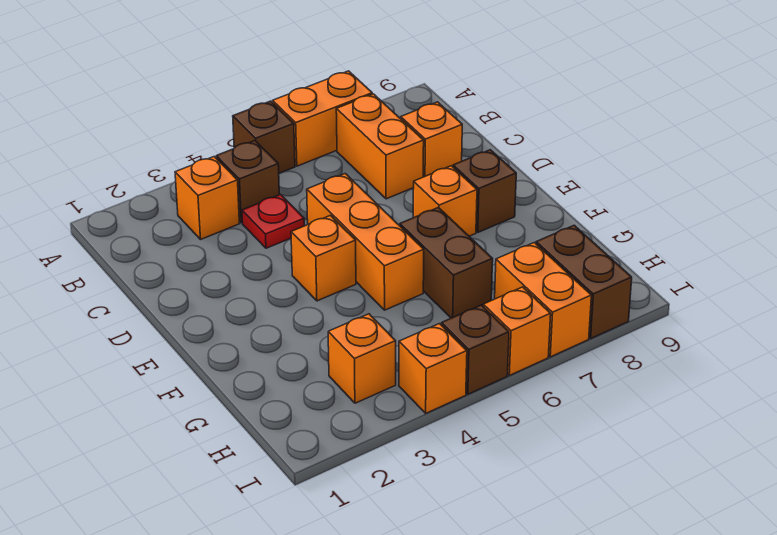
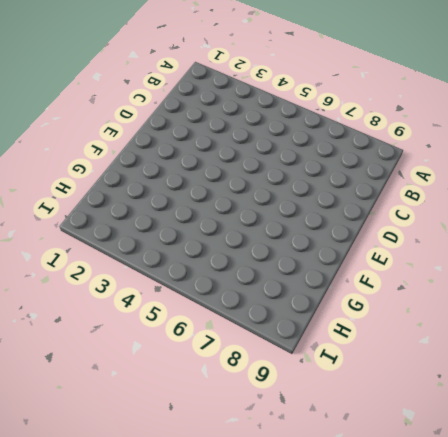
none -> brown 1x1 brick [233,101,295,173]
none -> orange 1x2 brick [273,71,372,166]
none -> orange 1x1 brick [175,157,239,239]

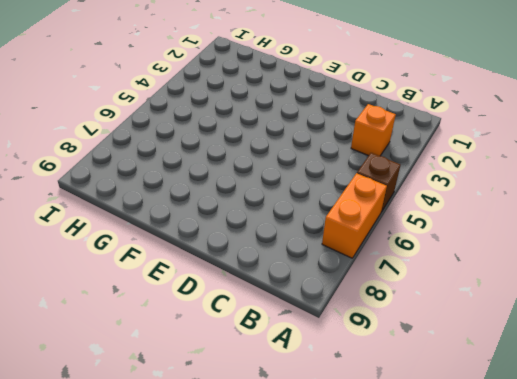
none -> brown 1x1 brick [216,141,279,223]
none -> orange 1x2 brick [336,94,424,199]
none -> red 1x1 plate [242,195,305,248]

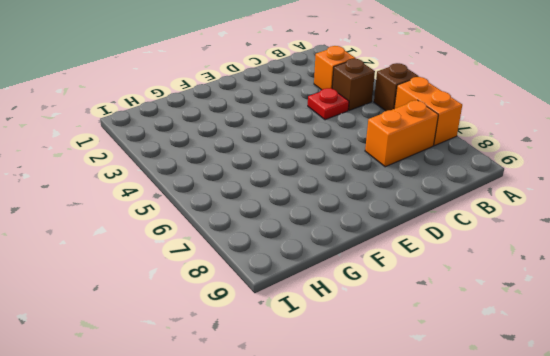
none -> orange 1x1 brick [401,102,462,177]
none -> orange 1x3 brick [307,174,424,310]
none -> orange 1x1 brick [291,216,356,301]

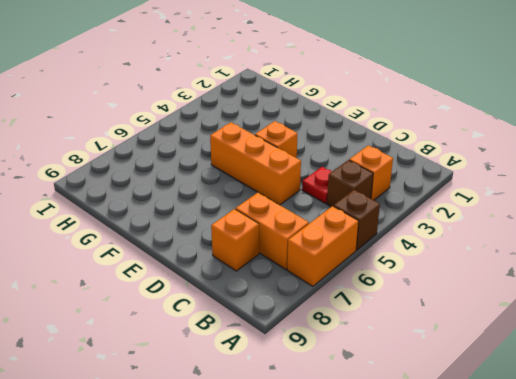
none -> orange 1x1 brick [413,166,477,236]
none -> brown 1x1 brick [453,150,516,232]
none -> brown 1x2 brick [400,208,493,318]

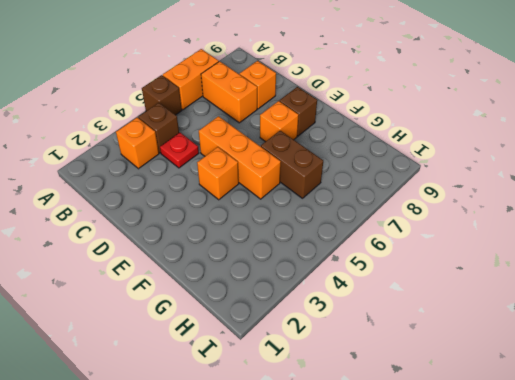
none -> orange 1x1 brick [328,314,396,403]
none -> orange 1x2 brick [495,242,591,357]
none -> brown 1x2 brick [536,225,632,338]

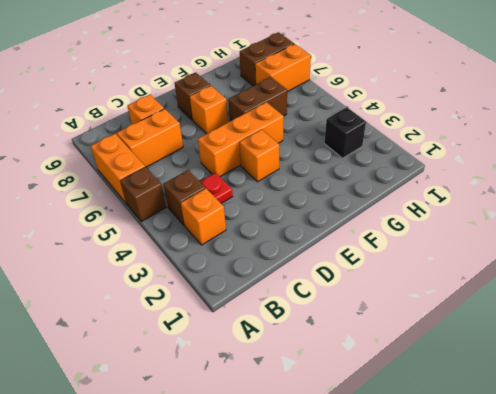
black 1x1 brick [324,107,366,158] -> orange 1x1 brick [328,314,396,403]
none -> orange 1x1 brick [399,324,467,413]
none -> brown 1x1 brick [441,305,509,394]
none -> orange 1x1 brick [483,287,551,375]

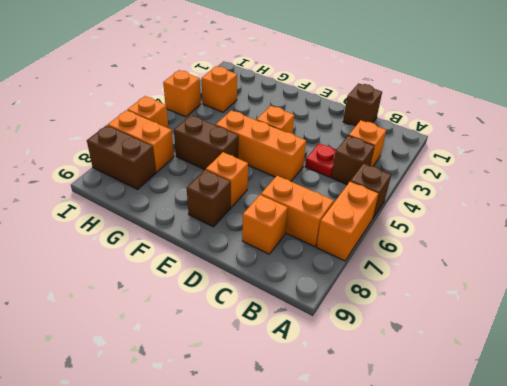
brown 1x1 brick [343,83,382,127] -> brown 1x1 brick moved to [441,305,509,394]

